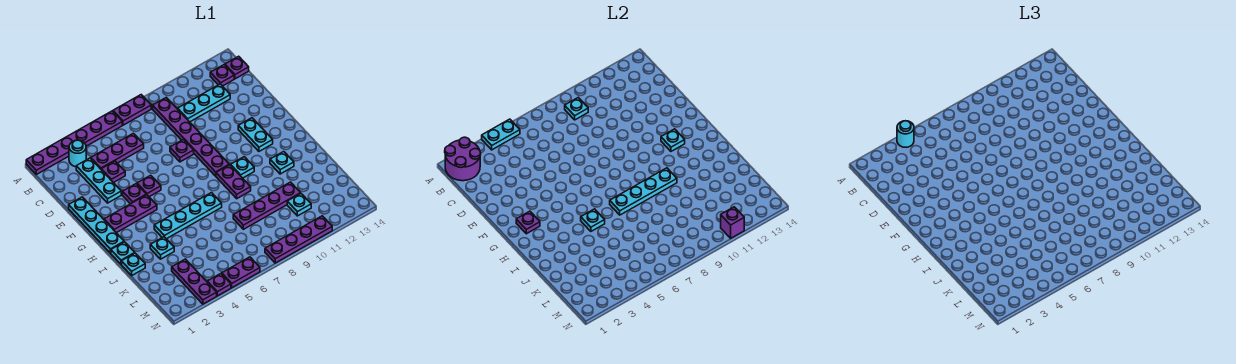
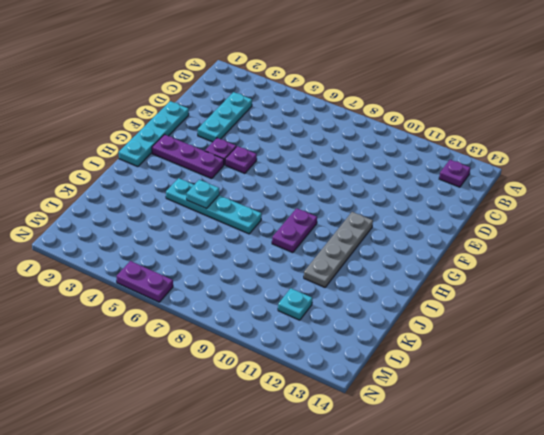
grey 1x4 plate [304,212,373,287] -> none
none -> purple 1x6 plate [26,111,122,174]
none -> purple 1x2 plate [113,95,151,125]
none -> cyan 1x1 round brick [69,140,86,167]
none -> purple 1x6 plate [153,98,229,176]

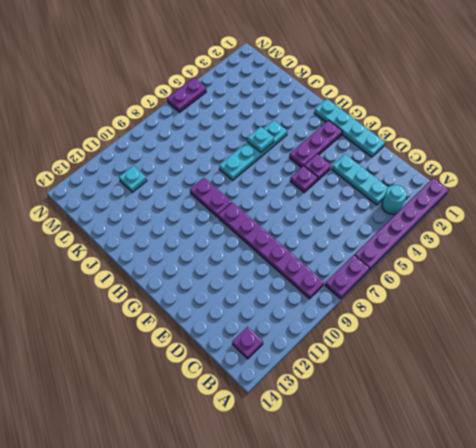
none -> purple 1x1 plate [225,56,249,79]
none -> purple 1x3 plate [91,133,144,169]
none -> cyan 1x3 plate [178,84,230,122]
none -> purple 1x1 plate [101,161,125,183]

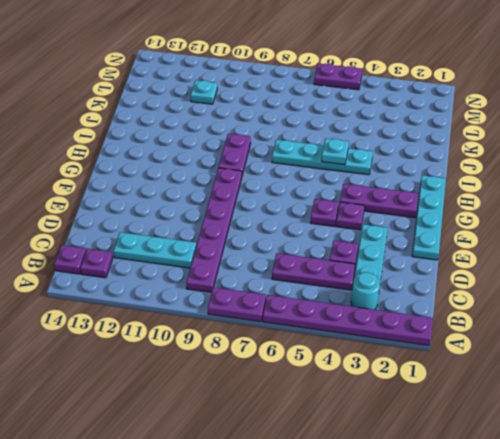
none -> purple 1x1 plate [170,139,194,162]
none -> cyan 1x2 plate [238,118,273,151]
none -> cyan 1x1 plate [231,157,254,178]
none -> cyan 1x1 plate [111,242,135,264]

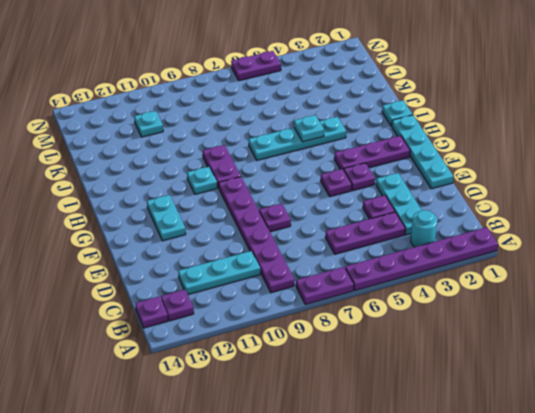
none -> cyan 1x1 plate [270,152,294,174]
none -> cyan 1x1 plate [122,253,145,275]
none -> cyan 1x1 plate [150,237,174,259]
none -> purple 1x4 plate [233,182,301,229]

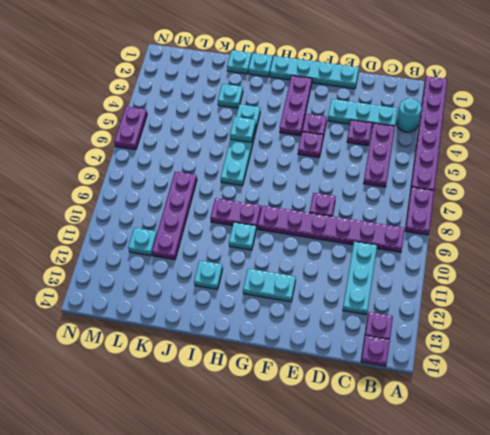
none -> purple 1x3 plate [172,259,217,304]
none -> purple 1x1 plate [207,274,231,296]
none -> purple 1x4 plate [265,216,332,263]
none -> purple 2x2 round brick [445,137,481,181]

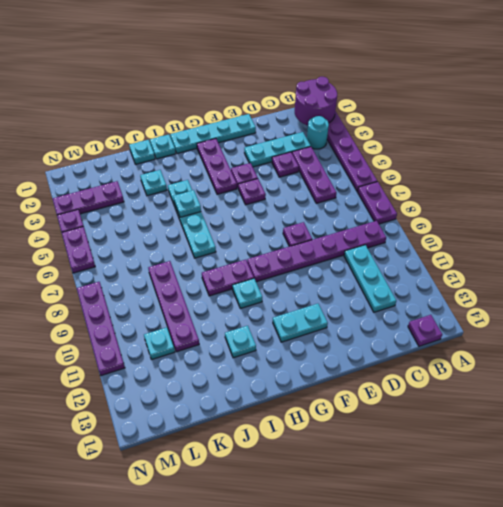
none -> purple 1x1 plate [210,65,234,86]
none -> cyan 1x2 plate [482,119,520,150]
none -> cyan 1x1 plate [565,98,588,120]
none -> purple 1x1 plate [516,211,540,234]

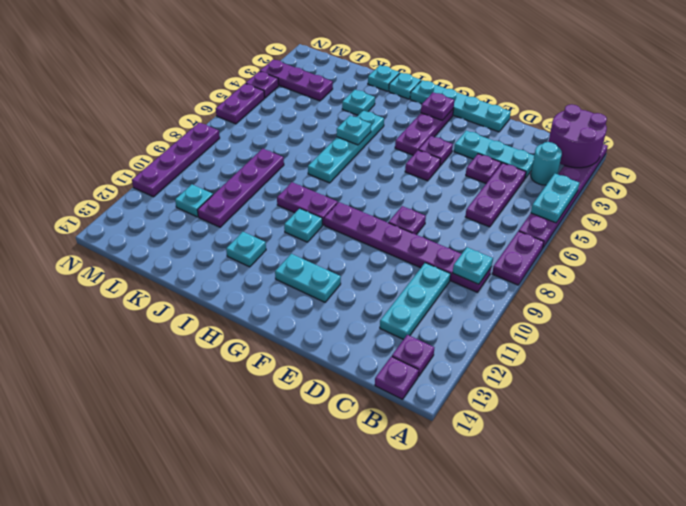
none -> cyan 1x1 plate [661,129,685,151]
none -> cyan 1x4 plate [610,168,677,215]
none -> purple 1x1 brick [721,207,744,238]
none -> cyan 1x1 round brick [897,121,914,147]

